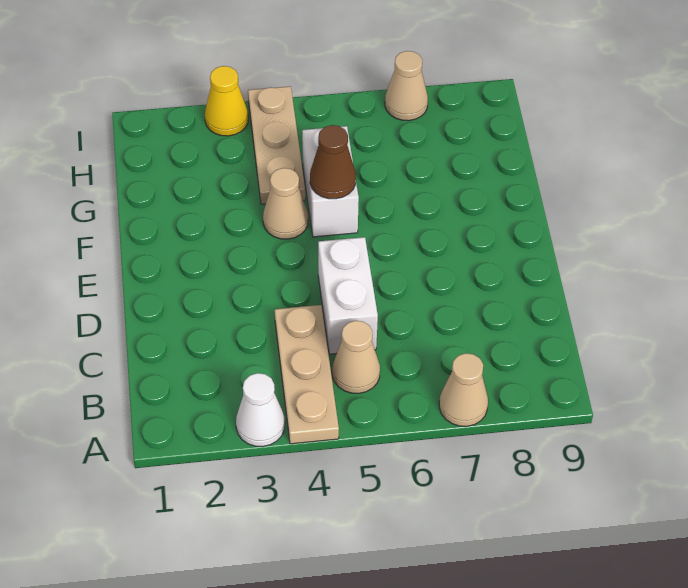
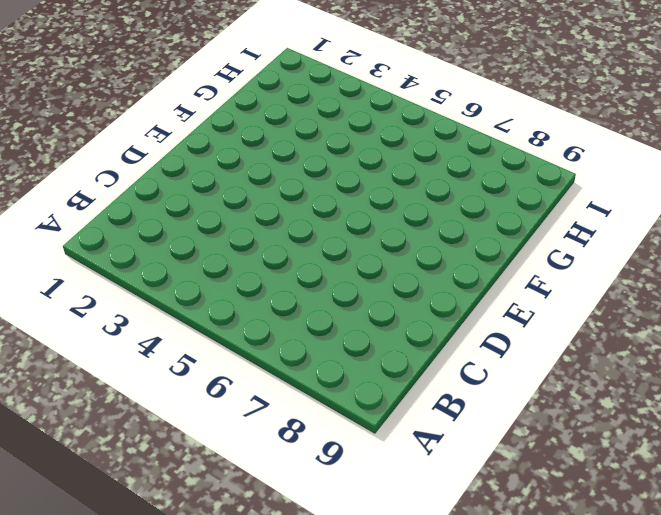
none -> white 1x1 cone [236,373,285,447]
none -> tan 1x3 plate [275,305,339,444]

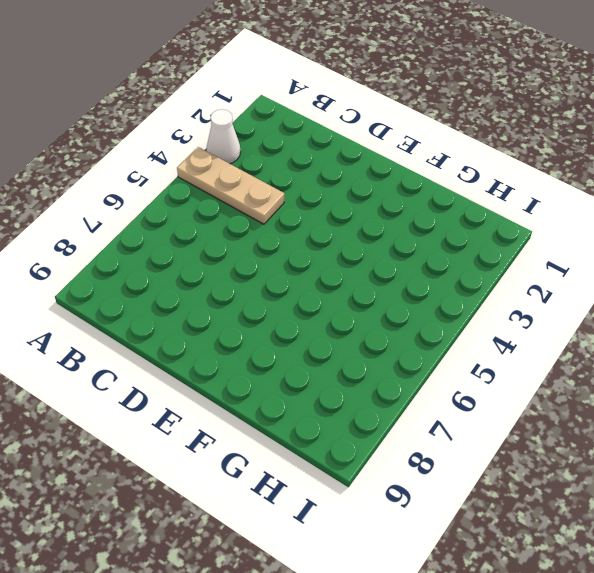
none -> tan 1x1 cone [439,353,488,426]
none -> tan 1x1 cone [332,321,380,393]

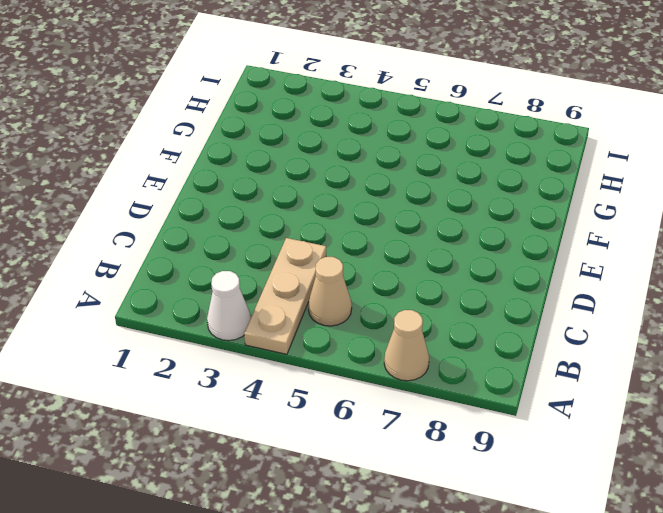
none -> white 1x2 brick [318,237,378,354]
none -> tan 1x1 cone [263,168,308,239]

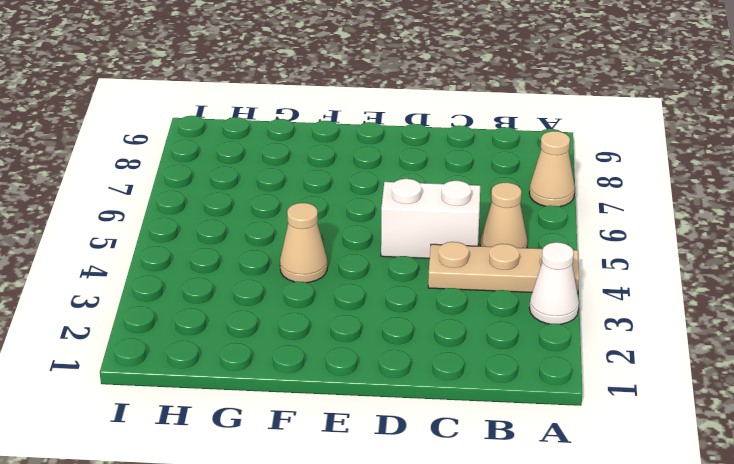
none -> white 1x2 brick [302,126,359,237]
none -> tan 1x3 plate [248,86,305,204]

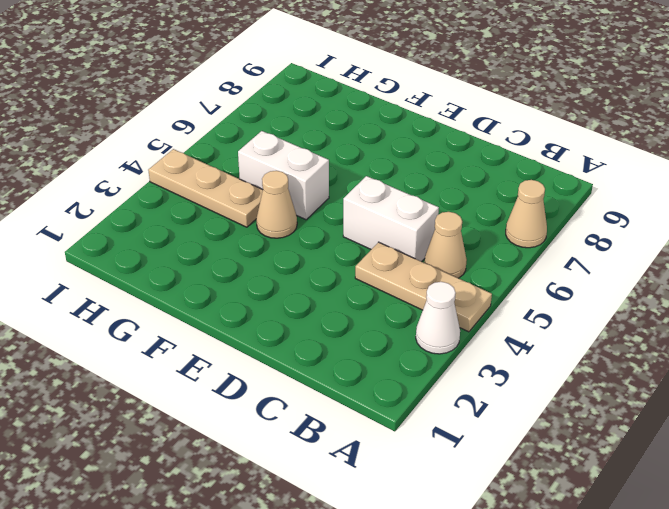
none -> yellow 1x1 cone [205,66,248,136]
none -> tan 1x1 cone [385,51,428,121]

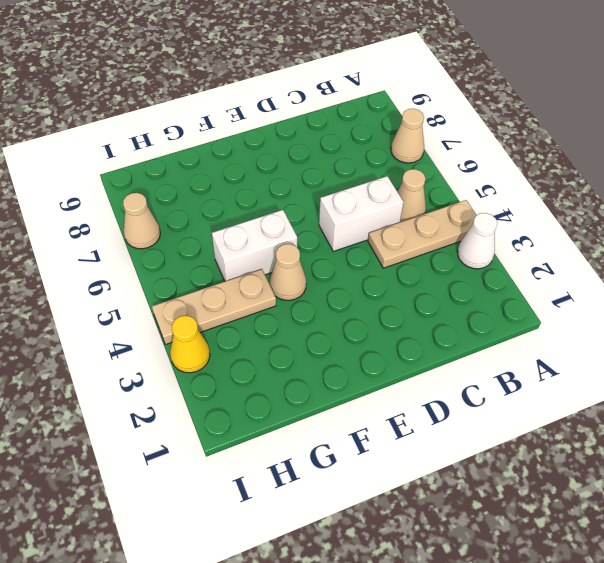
none -> brown 1x1 cone [310,125,356,199]

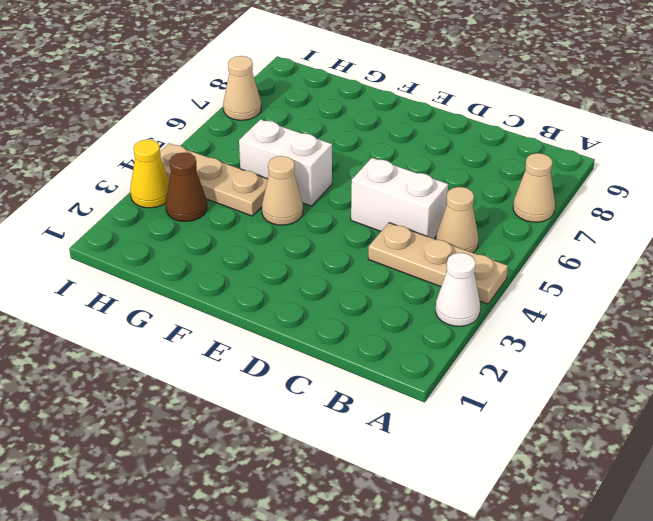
brown 1x1 cone [166,153,207,221] -> brown 1x1 cone moved to [310,125,356,199]

